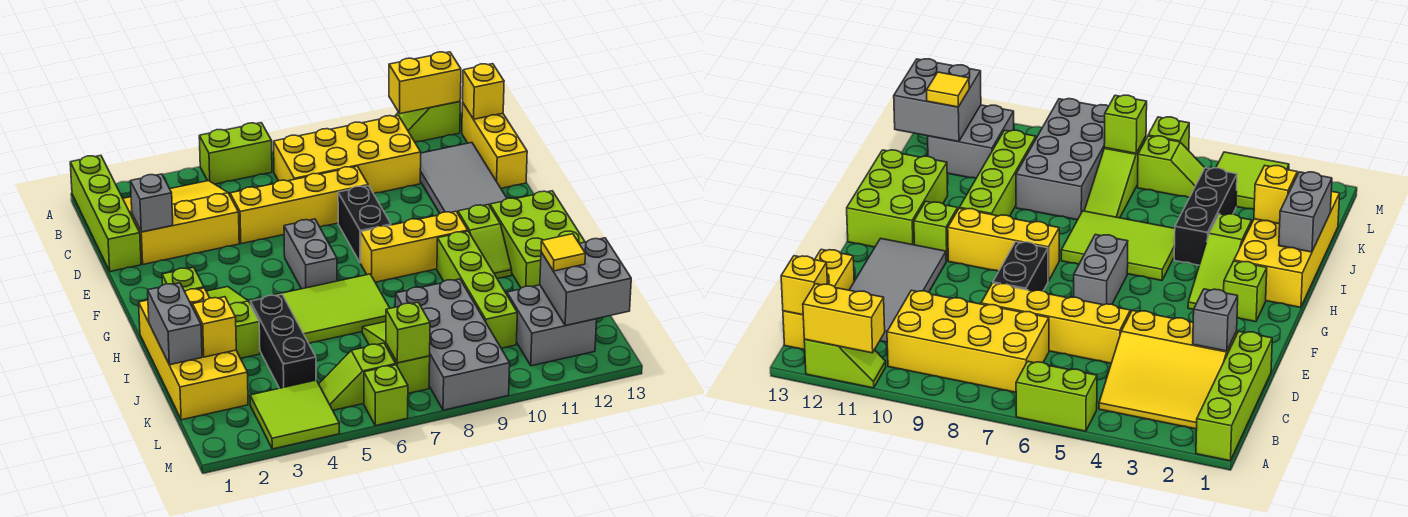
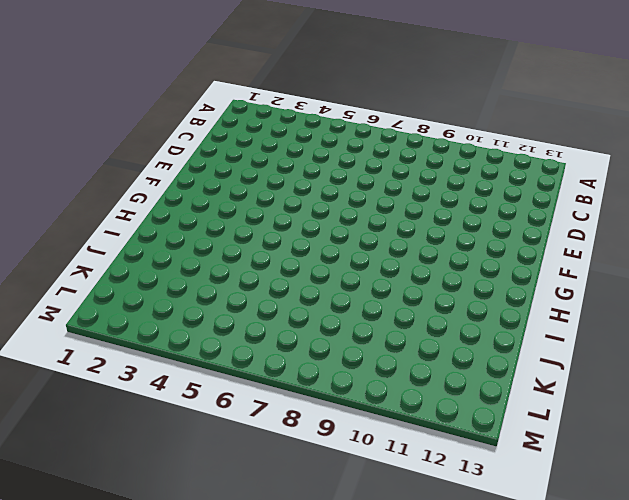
none -> lime 1x4 brick [70,156,141,271]
none -> lime 1x2 brick [199,123,272,184]
none -> lime 1x2 slope [395,101,460,142]
none -> yellow 3x3 slope [123,181,239,264]

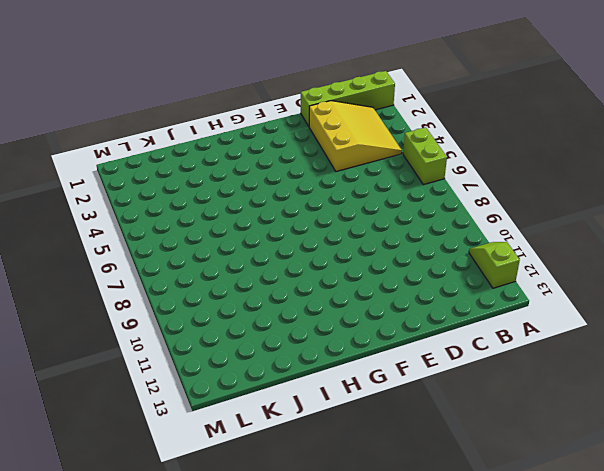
none -> yellow 2x4 brick [274,115,421,194]
none -> yellow 1x3 brick [462,102,527,188]
none -> grey 2x4 tile [420,143,507,213]
none -> yellow 1x4 brick [230,166,368,244]

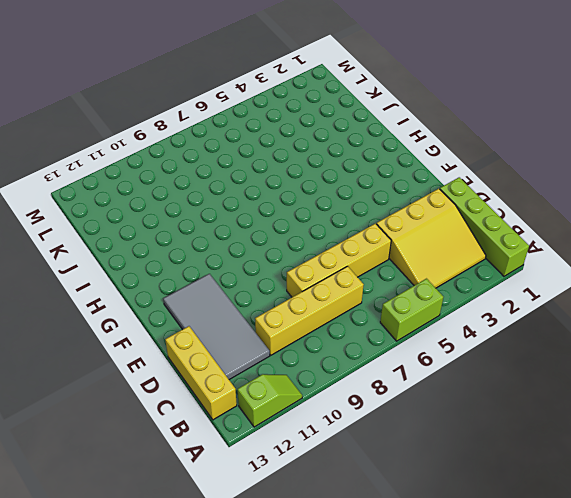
yellow 1x4 brick [255,266,364,355] -> yellow 2x4 brick [274,115,421,194]
none -> black 1x2 brick [338,186,391,263]
none -> grey 1x2 brick [284,219,337,289]
none -> lime 1x1 brick [162,267,204,291]
none -> lime 1x3 slope [206,287,260,358]

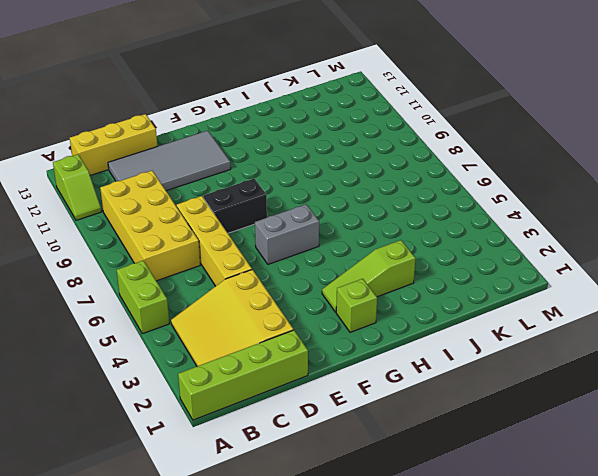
none -> yellow 1x3 brick [361,211,468,282]
none -> lime 1x2 slope [458,204,512,279]
none -> lime 2x3 brick [490,191,585,288]
none -> yellow 2x4 brick [139,288,248,420]

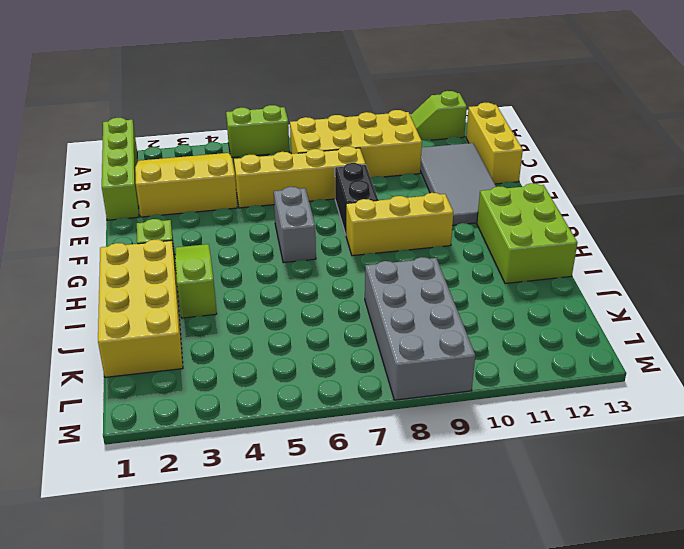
none -> lime 1x2 slope [458,204,512,279]
none -> lime 2x3 tile [274,274,390,343]
none -> lime 1x4 brick [437,231,517,349]
none -> black 1x3 brick [250,294,316,388]

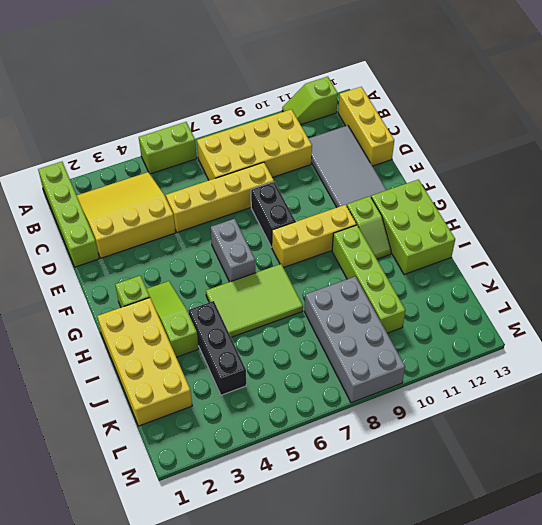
none -> lime 1x3 slope [362,322,430,393]
none -> grey 2x2 brick [507,285,597,366]
none -> lime 2x2 tile [250,380,339,449]
none -> lime 1x2 slope [319,343,396,410]

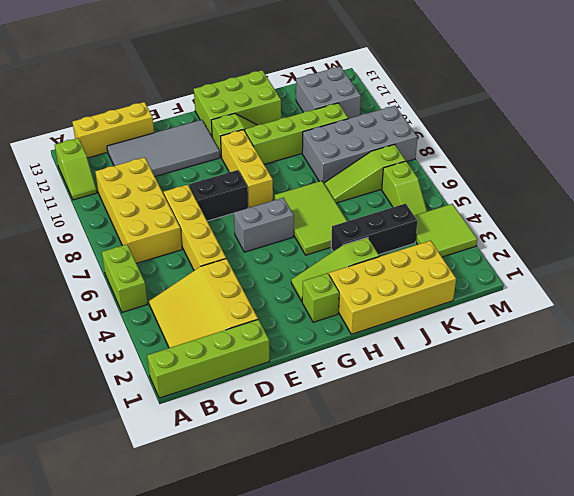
none -> lime 1x1 brick [364,365,408,426]
none -> yellow 1x2 brick [389,52,461,114]
none -> yellow 1x1 brick [463,64,504,119]
none -> grey 1x1 brick [131,174,173,232]

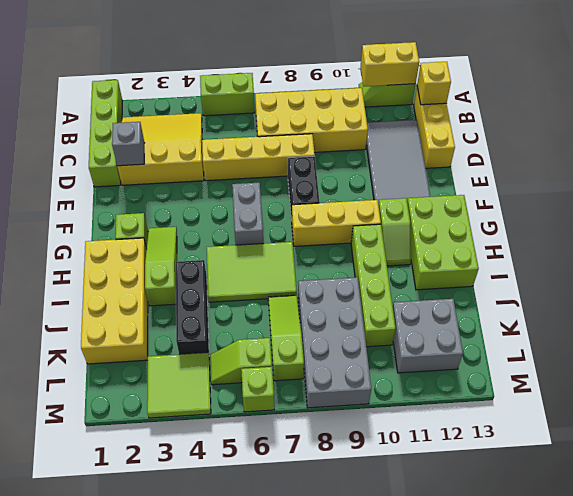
none -> grey 1x2 brick [148,283,202,365]
none -> yellow 1x1 brick [193,297,236,357]
none -> grey 2x2 brick [540,238,631,326]
none -> lime 1x1 brick [386,302,430,363]

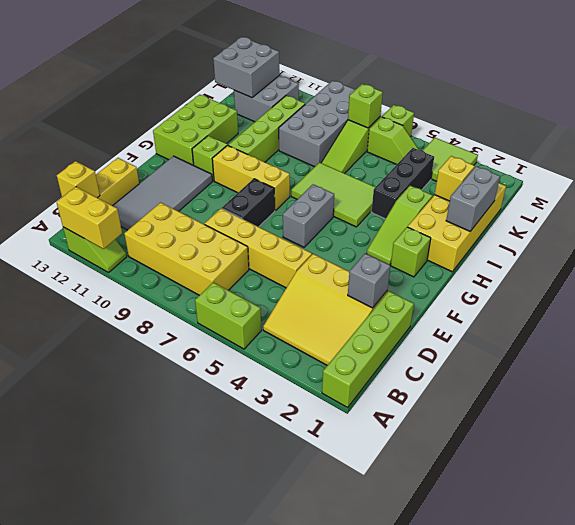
none -> yellow 1x1 tile [541,234,585,271]

